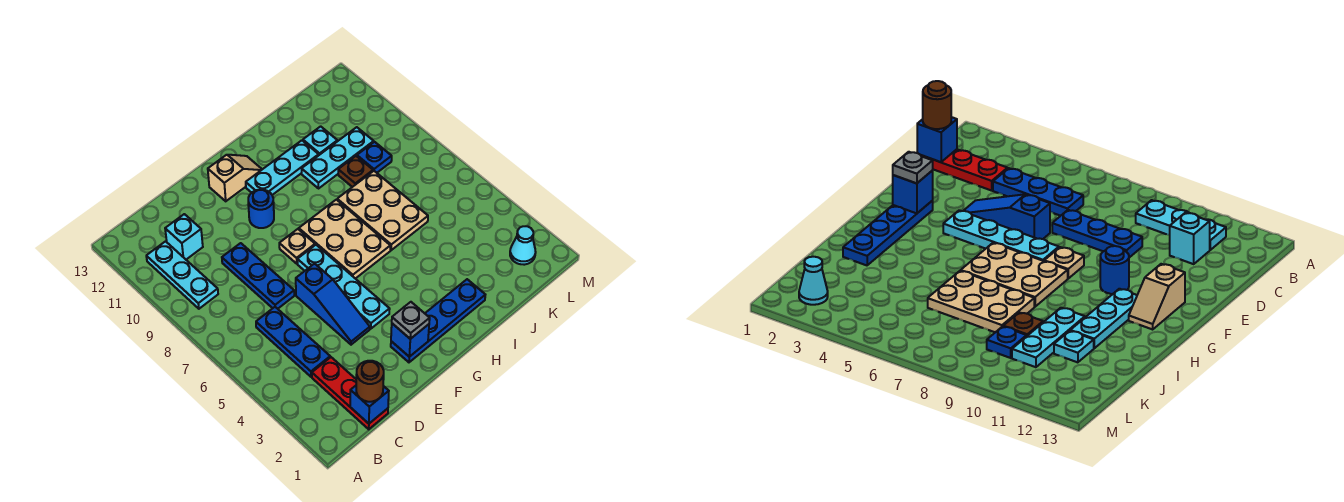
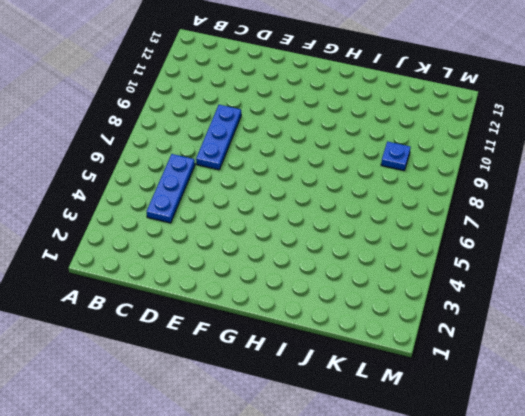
none -> cyan 1x3 plate [146,241,218,309]
none -> red 1x3 plate [312,357,388,429]
none -> cyan 1x1 brick [165,214,203,259]

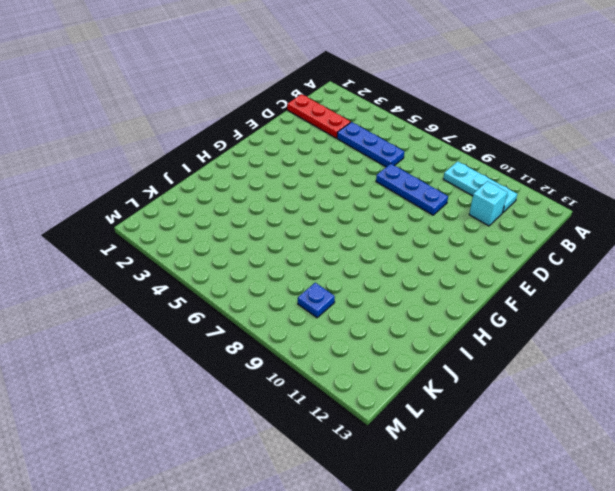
none -> blue 1x3 slope [296,264,370,345]
none -> blue 1x4 plate [391,279,485,362]
none -> cyan 1x4 plate [297,245,390,329]

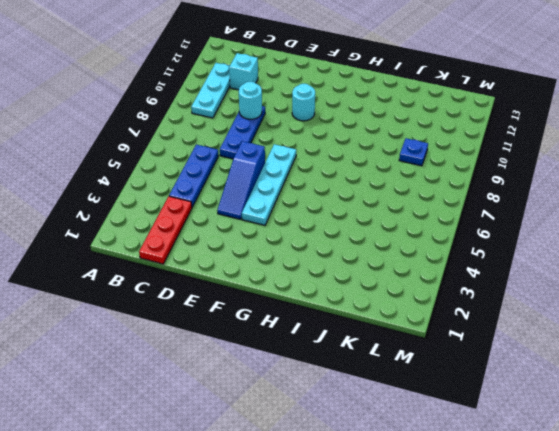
cyan 1x1 round brick [239,82,262,119] -> none
cyan 1x1 round brick [292,84,315,121] -> blue 1x1 round brick [248,190,274,228]
none -> blue 1x4 plate [391,279,485,362]
none -> tan 1x1 plate [279,229,315,264]
none -> tan 1x2 slope [208,155,262,201]

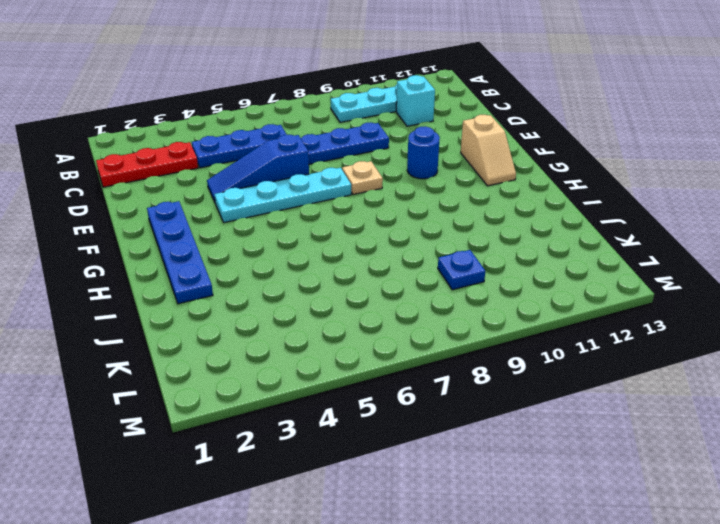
none -> tan 2x3 plate [299,200,390,279]
none -> cyan 1x3 plate [246,140,319,195]
none -> tan 2x3 plate [337,171,428,250]

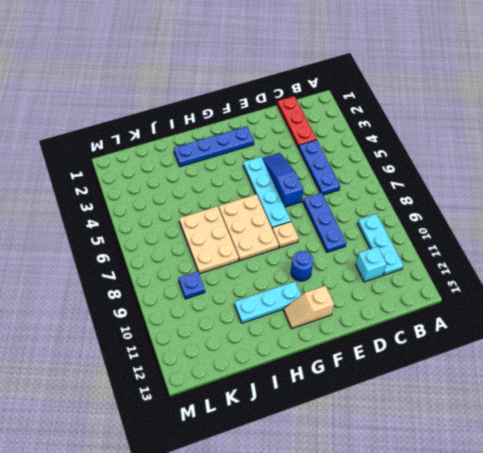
none -> cyan 1x3 plate [302,127,374,188]
none -> brown 1x1 plate [338,156,373,187]
none -> cyan 1x1 plate [303,126,337,155]

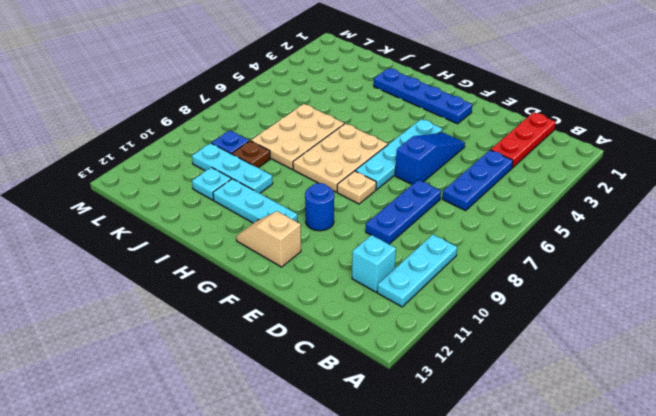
none -> cyan 1x1 cone [510,226,536,265]
none -> blue 1x1 brick [350,386,389,424]
none -> blue 1x1 brick [391,324,429,357]

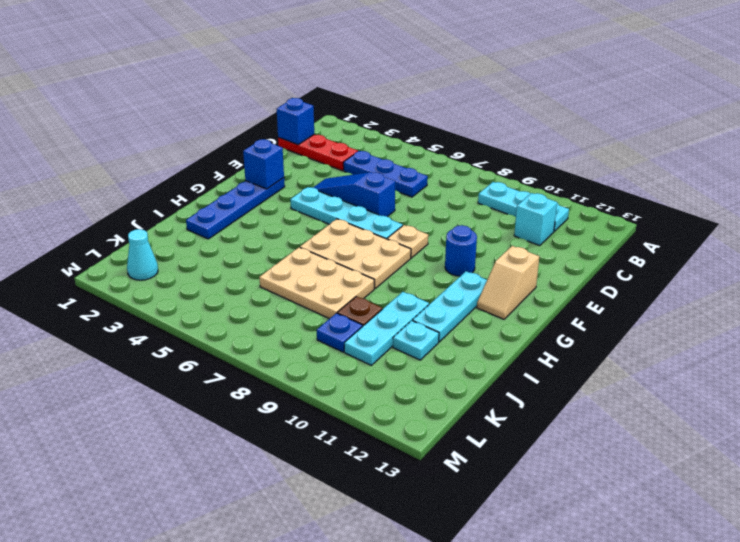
none -> blue 1x3 plate [222,243,294,309]
none -> brown 1x1 round brick [356,361,384,402]
none -> grey 1x1 plate [392,302,430,339]

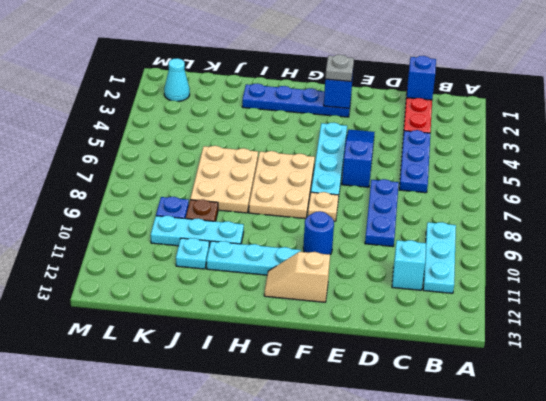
none -> brown 1x1 round brick [356,361,384,402]

